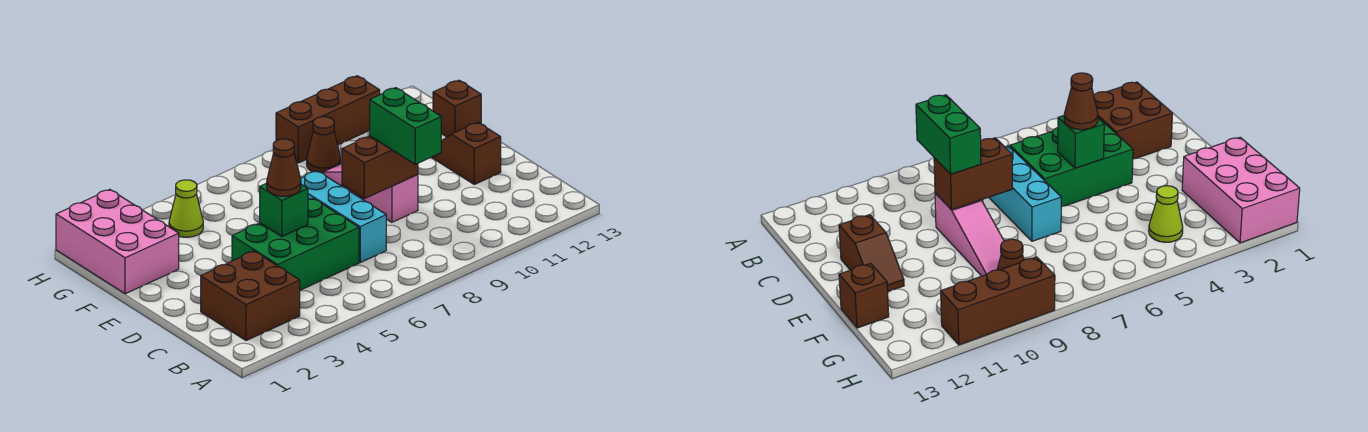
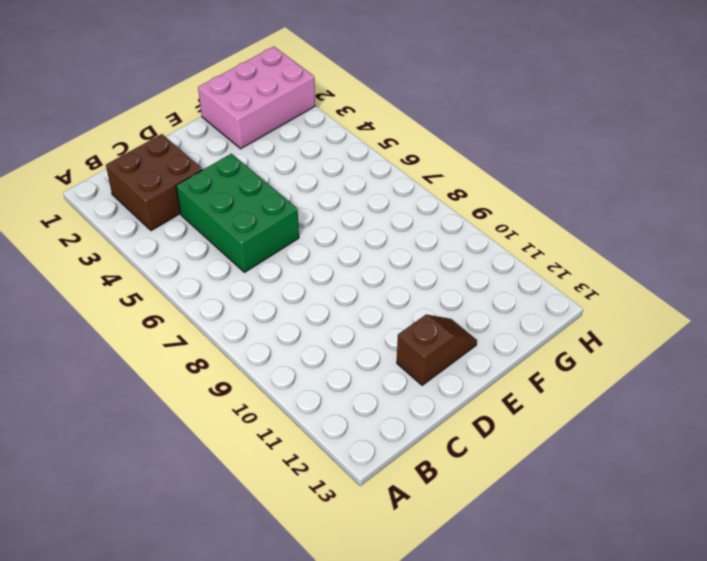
none -> cyan 1x3 brick [301,171,386,262]
none -> pink 1x3 slope [323,163,418,222]
none -> brown 1x1 brick [433,80,481,137]

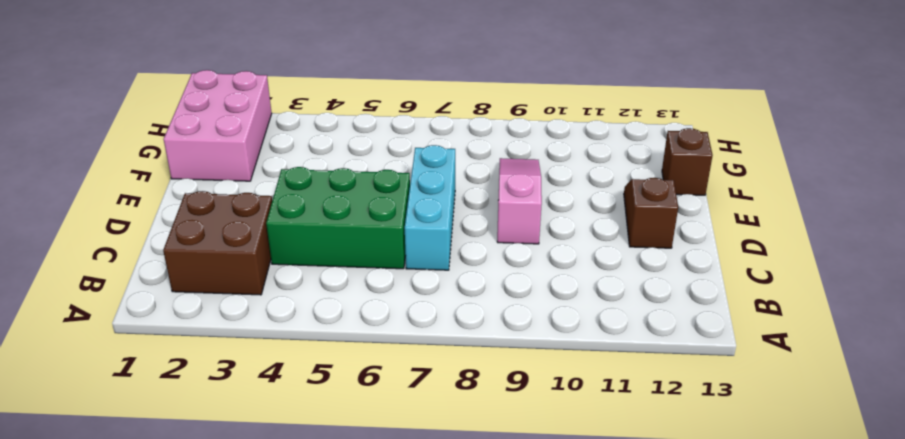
none -> lime 1x1 cone [169,180,203,237]
none -> brown 1x1 cone [307,117,341,173]
none -> brown 1x3 brick [276,76,380,163]

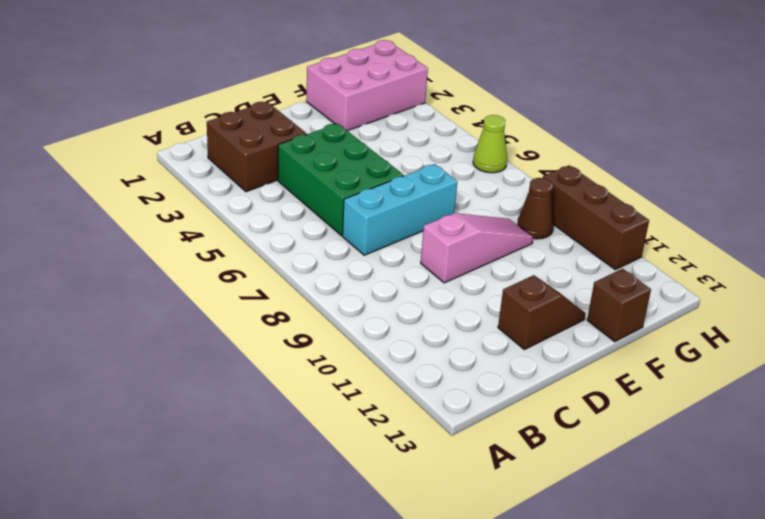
lime 1x1 cone [473,115,507,173] -> lime 1x1 cone moved to [169,180,203,237]
none -> green 1x1 brick [260,183,308,236]
none -> brown 1x2 brick [342,136,418,199]
none -> green 1x2 brick [370,88,441,164]

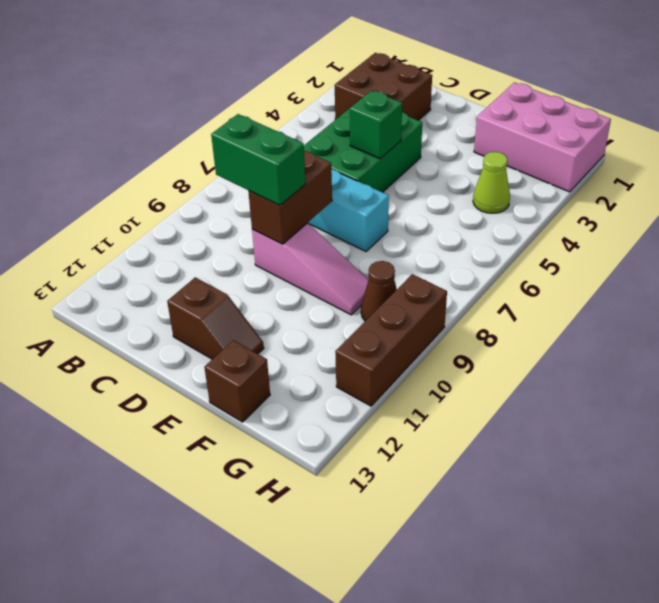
none -> brown 1x1 cone [267,139,301,196]

